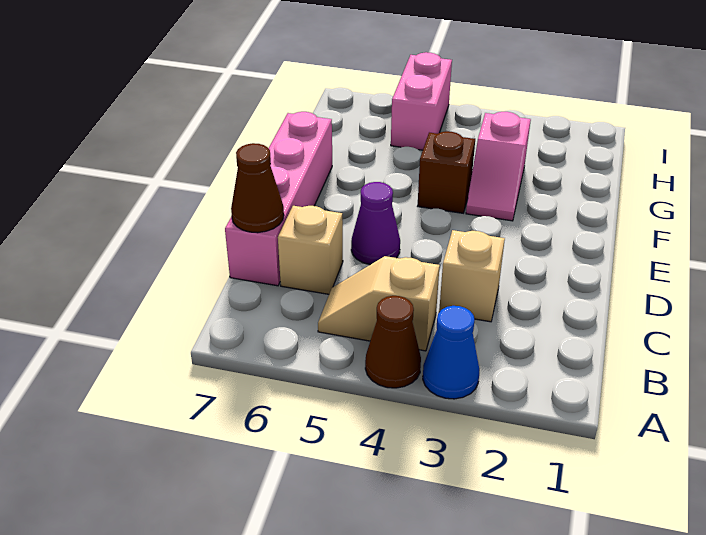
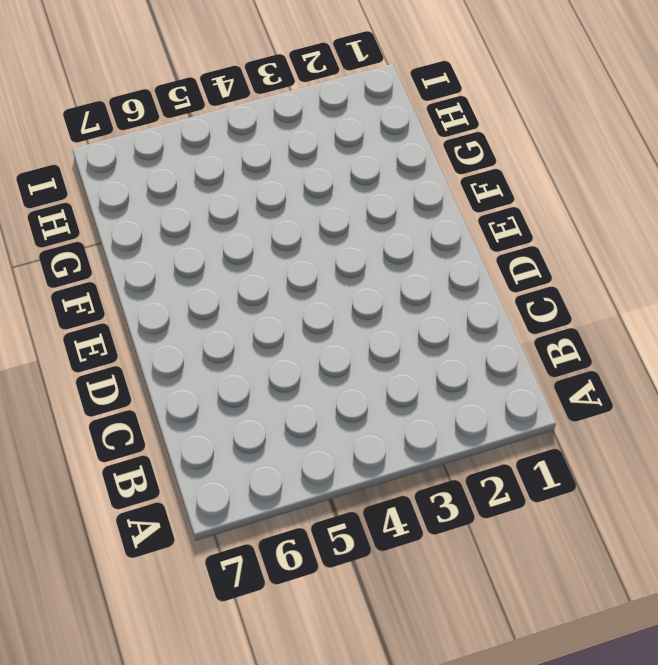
none -> blue 1x1 cone [423,306,479,399]
none -> brown 1x1 cone [365,296,421,388]

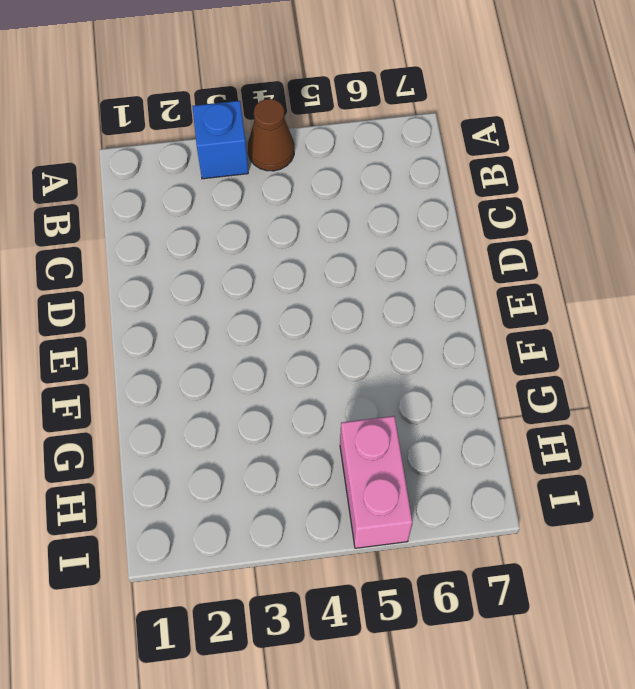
blue 1x1 brick [192,101,248,179] -> blue 1x1 cone [423,306,479,399]
none -> tan 1x2 slope [318,256,440,351]
none -> tan 1x1 brick [439,230,505,322]

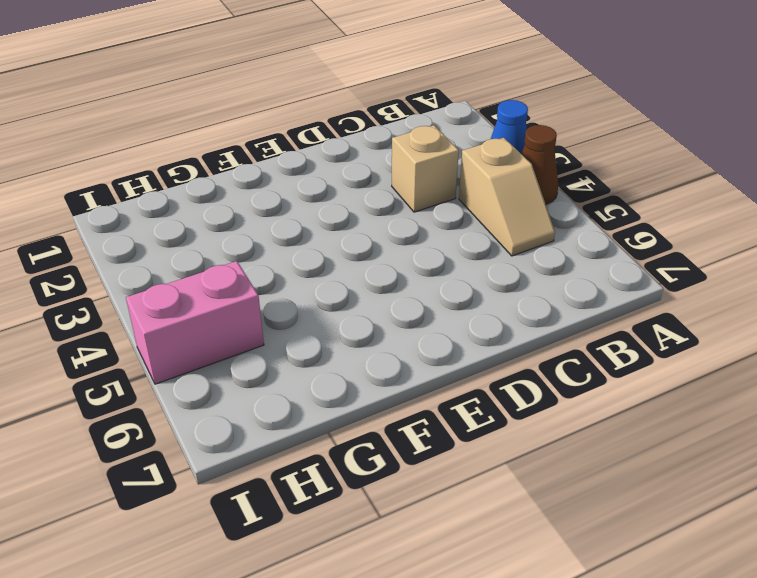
none -> tan 1x1 brick [278,206,343,294]
none -> pink 1x4 brick [225,112,332,286]

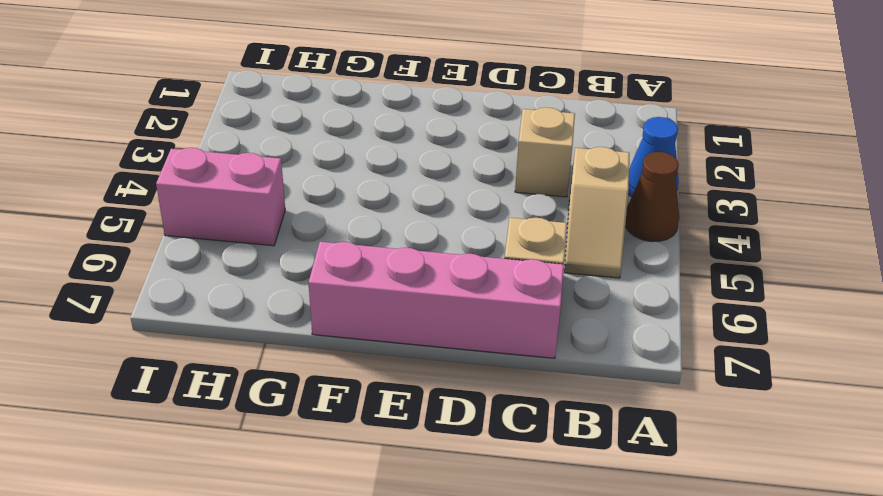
none -> purple 1x1 cone [351,182,400,265]
none -> pink 1x2 slope [466,112,531,221]

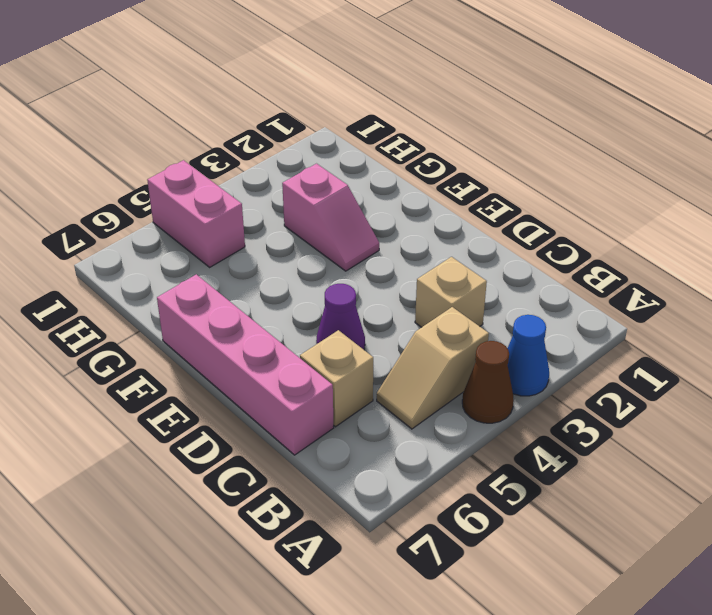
none -> brown 1x1 brick [418,131,475,213]
none -> brown 1x1 cone [231,143,284,233]

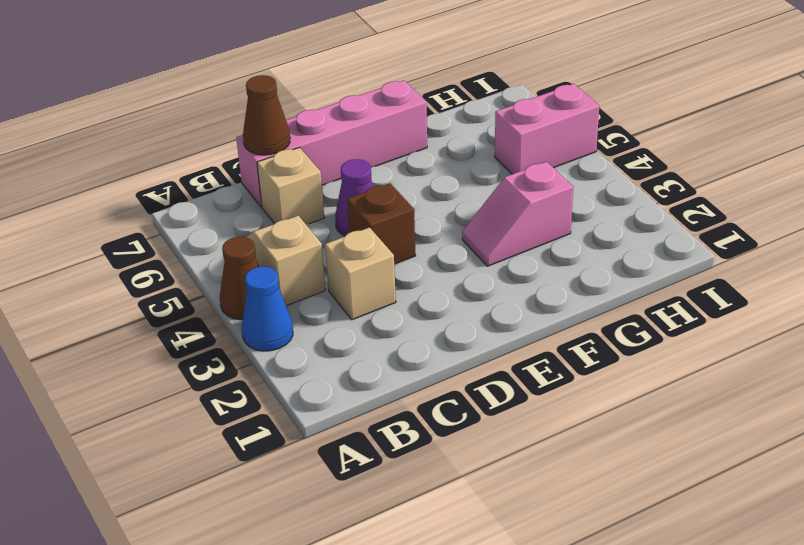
brown 1x1 brick [347,183,416,264] -> brown 1x1 brick moved to [418,131,475,213]

